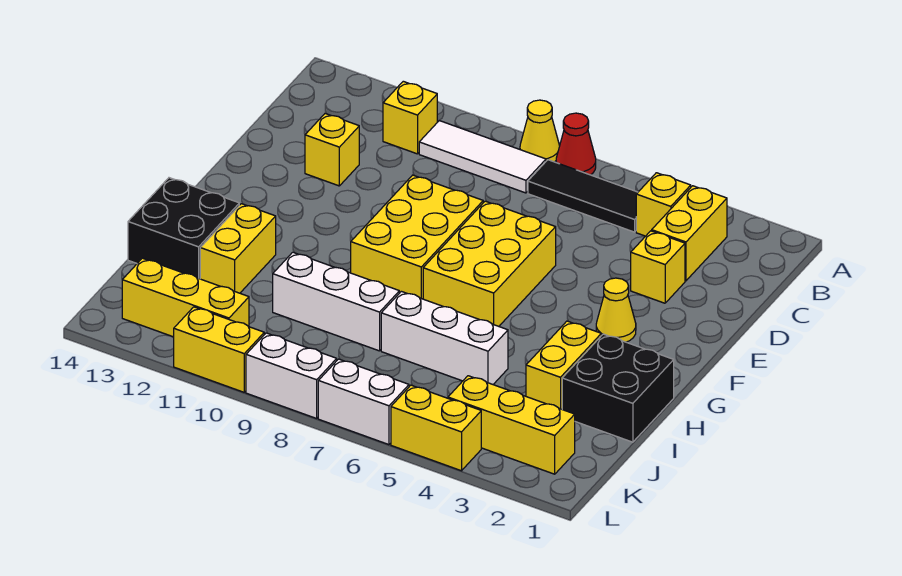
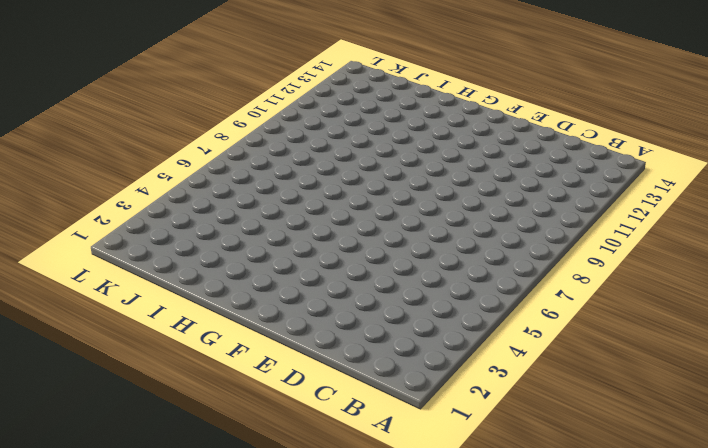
none -> red 1x1 cone [556,113,596,175]
none -> yellow 1x1 cone [520,100,560,162]
none -> yellow 1x2 brick [652,186,727,281]

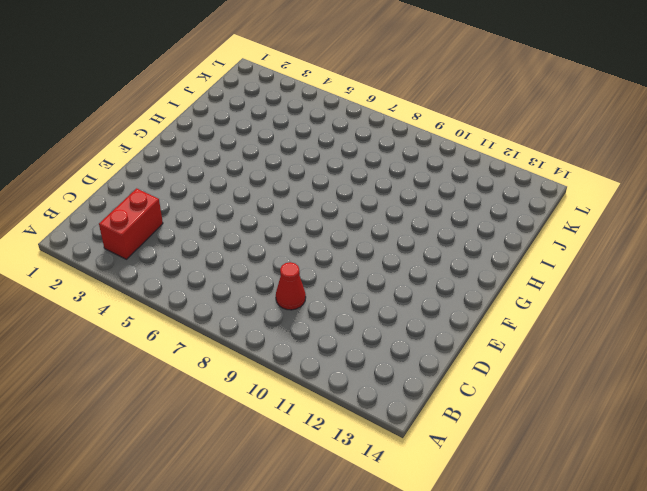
red 1x2 brick [99,188,163,259] -> yellow 1x2 brick [652,186,727,281]
red 1x1 cone [276,262,306,310] -> red 1x1 cone moved to [556,113,596,175]
none -> yellow 1x1 cone [520,100,560,162]
none -> yellow 1x1 brick [636,173,691,236]
none -> black 1x3 tile [528,160,638,232]

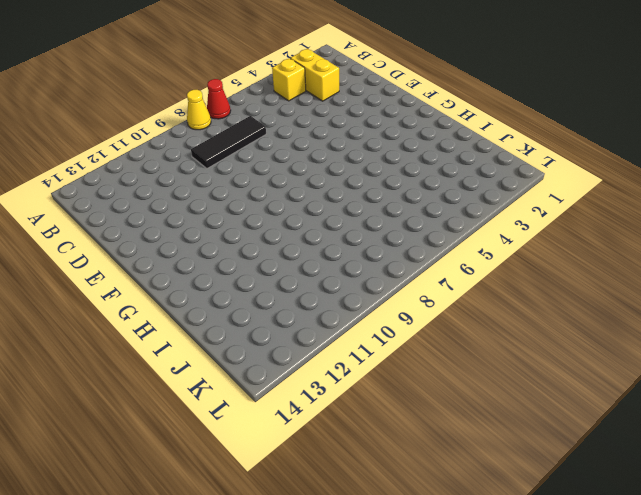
black 1x3 tile [191,116,266,168] -> black 1x3 tile moved to [528,160,638,232]
none -> white 1x3 tile [419,121,546,193]
none -> yellow 1x1 brick [383,81,437,154]
none -> yellow 1x1 brick [631,231,685,303]

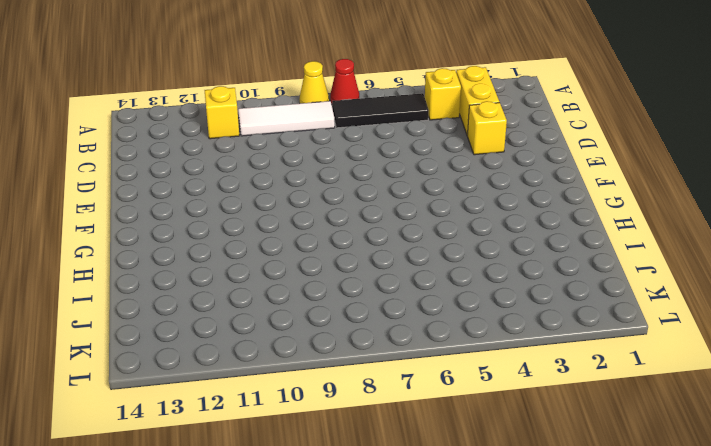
none -> yellow 1x1 brick [305,114,359,186]
none -> yellow 2x3 brick [423,201,556,326]
none -> yellow 2x3 brick [351,175,483,299]

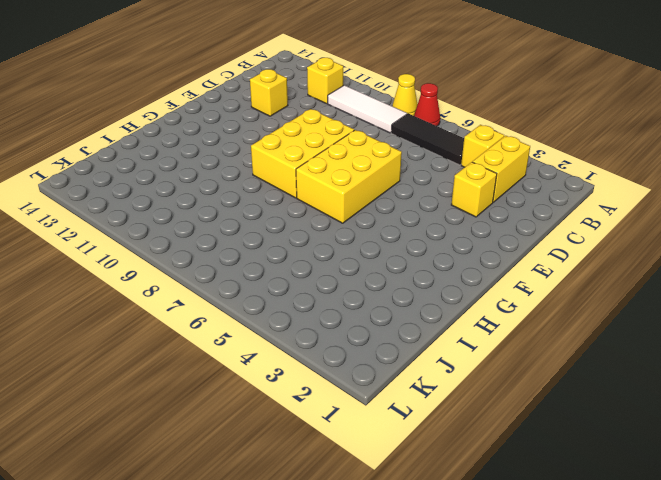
none -> yellow 1x1 cone [596,278,636,342]
none -> black 2x2 brick [562,334,674,442]
none -> yellow 1x2 brick [526,321,601,409]

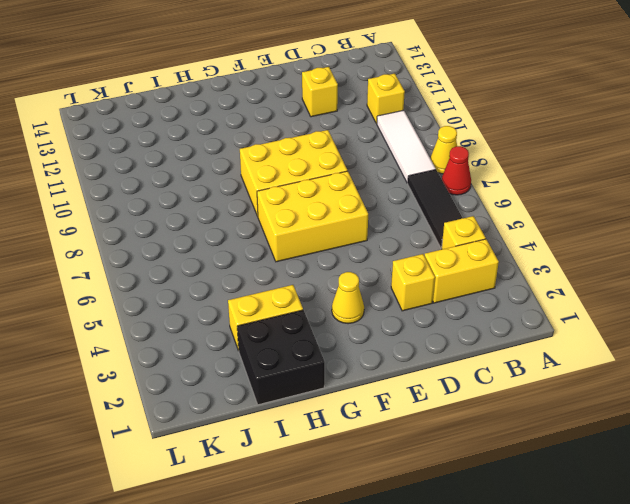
none -> yellow 1x2 brick [200,204,276,293]
none -> black 2x2 brick [128,178,239,279]
none -> white 1x3 brick [381,291,508,384]

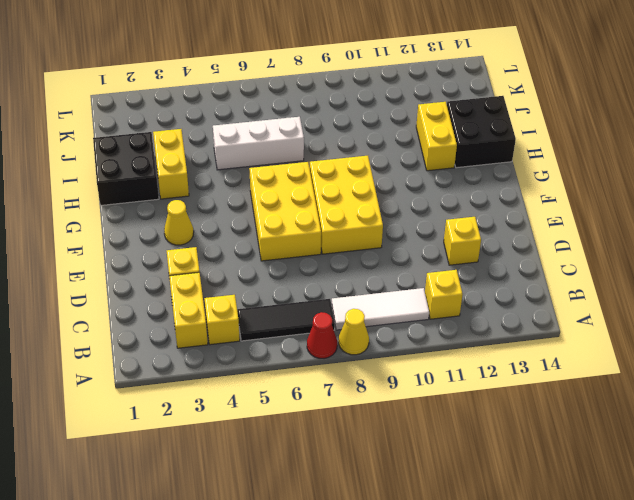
none -> white 1x3 brick [273,252,399,351]
none -> yellow 1x3 brick [448,376,575,474]
none -> yellow 1x3 brick [122,258,249,337]

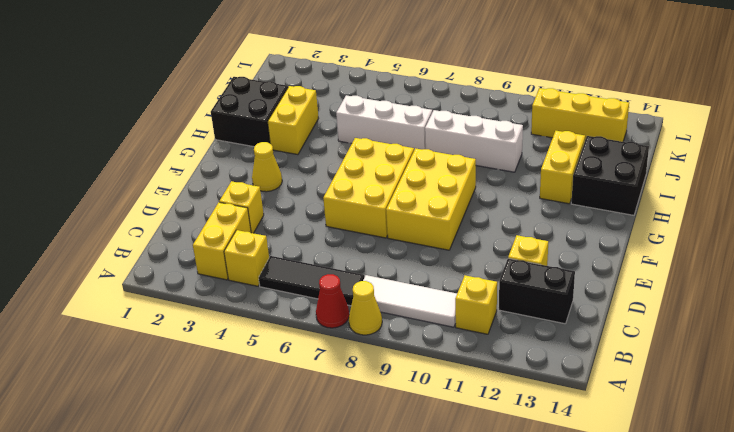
black 1x2 brick [499,258,575,324] -> none
none -> yellow 1x3 brick [448,376,575,474]
none -> yellow 1x2 brick [391,385,481,471]
none -> white 1x2 brick [318,359,409,445]

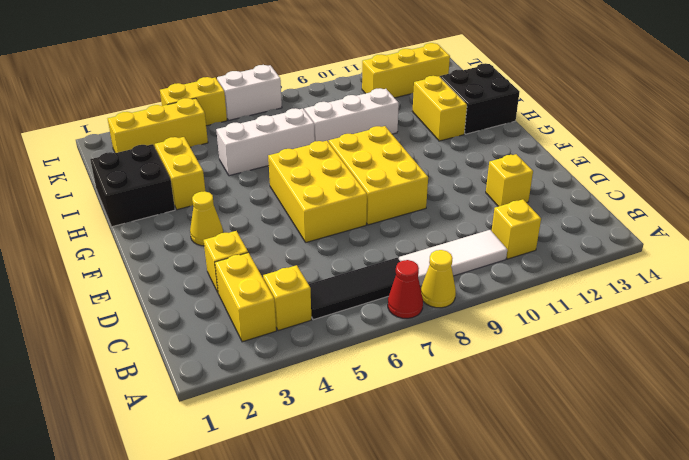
none -> white 1x2 brick [246,333,337,418]
none -> yellow 1x2 brick [174,307,264,392]

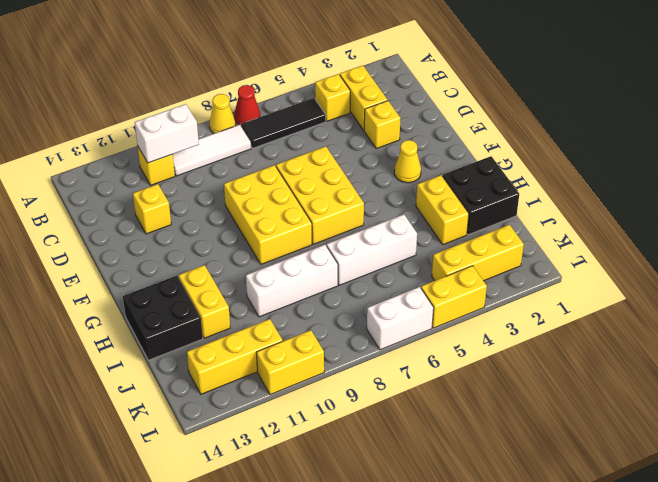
white 1x2 brick [135,104,199,163] -> white 1x2 brick moved to [246,333,337,418]

